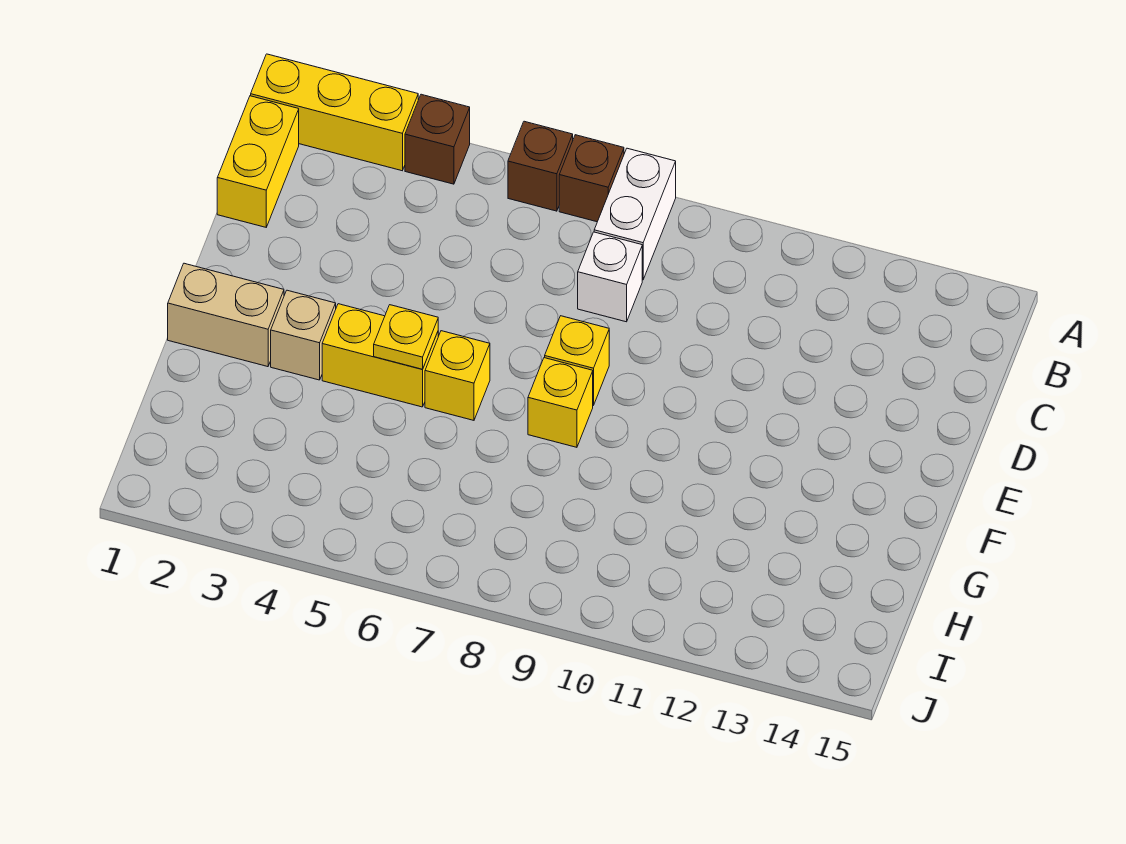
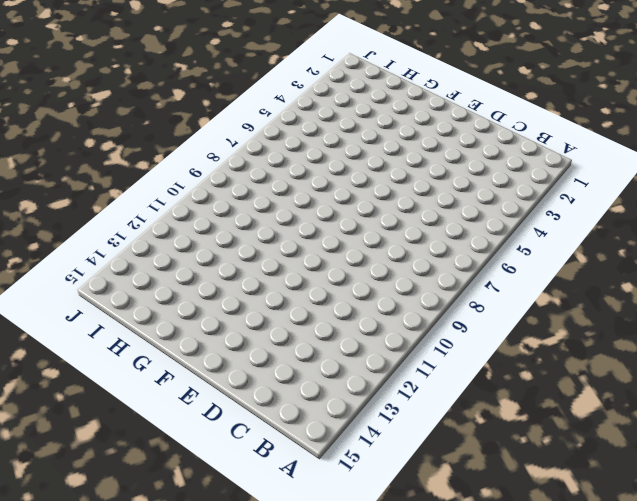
none -> yellow 1x3 brick [251,54,418,171]
none -> brown 1x1 brick [405,94,470,184]
none -> brown 1x1 brick [508,121,573,211]

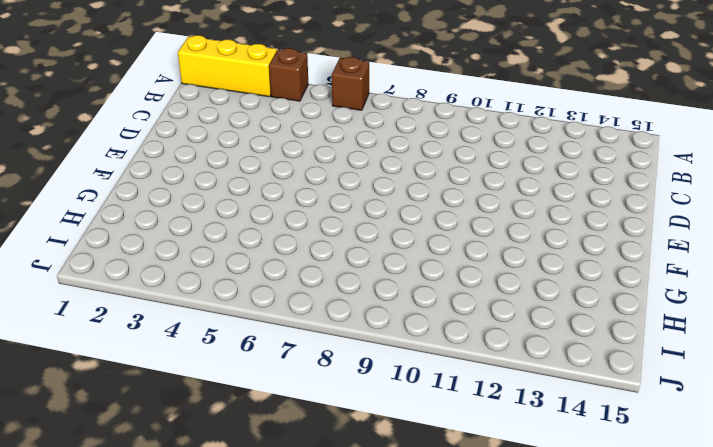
none -> brown 1x1 brick [559,135,624,222]
none -> white 1x2 brick [594,148,676,280]
none -> yellow 1x2 brick [217,96,299,227]

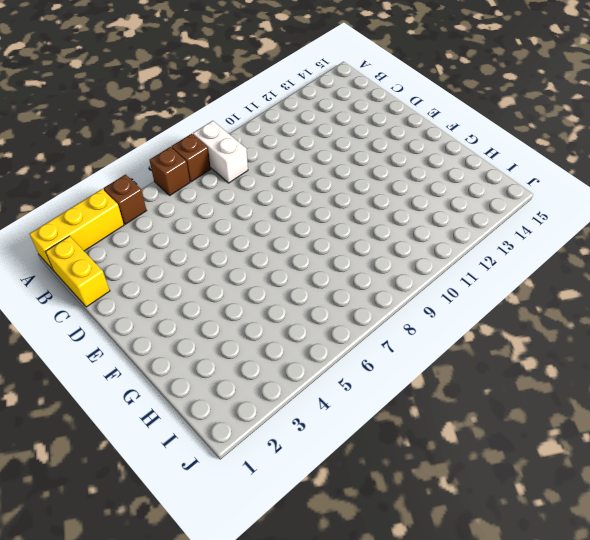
none -> white 1x1 brick [578,232,642,322]
none -> yellow 1x1 brick [545,316,609,405]
none -> tan 1x2 brick [168,263,284,367]

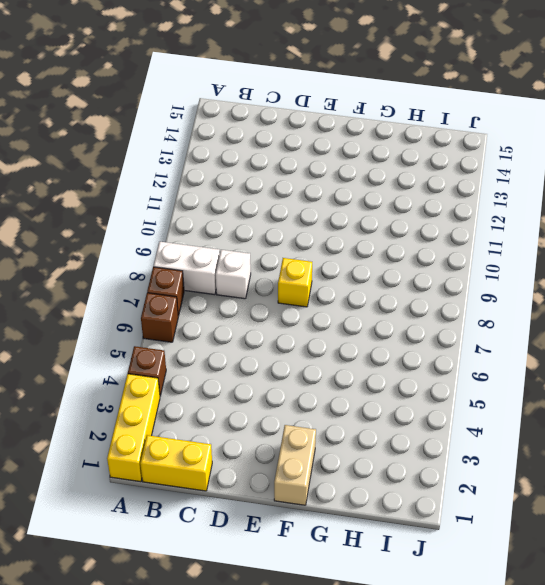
none -> tan 1x1 brick [271,290,336,380]
none -> yellow 1x2 brick [322,304,438,407]
none -> yellow 1x1 brick [425,331,490,420]

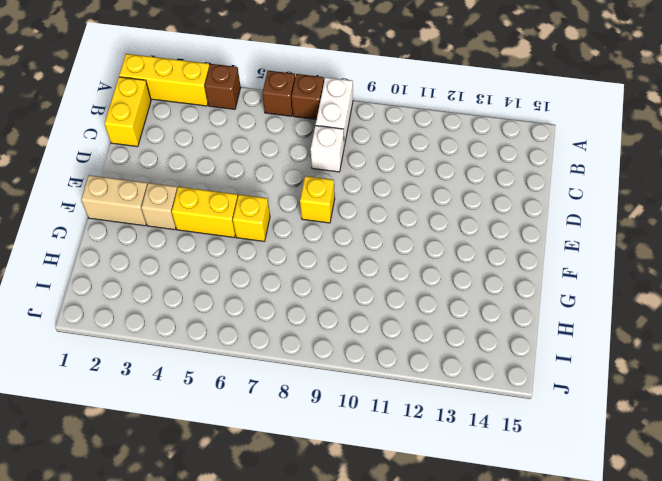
none -> yellow 1x1 brick [528,358,593,447]
none -> yellow 1x1 plate [374,305,438,369]

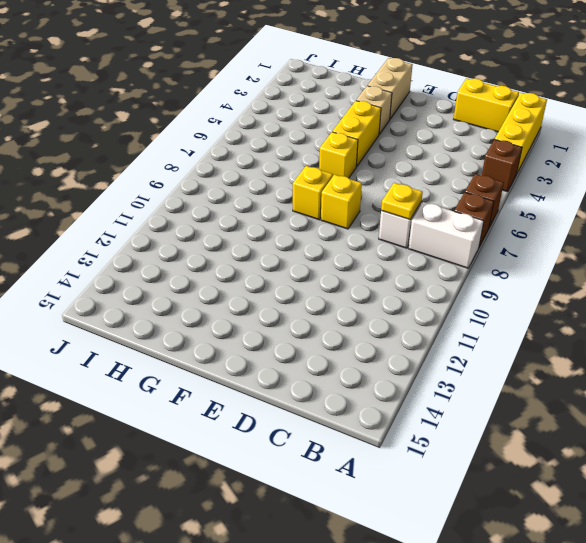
yellow 1x1 plate [381,183,423,220] -> yellow 1x1 plate moved to [374,305,438,369]

